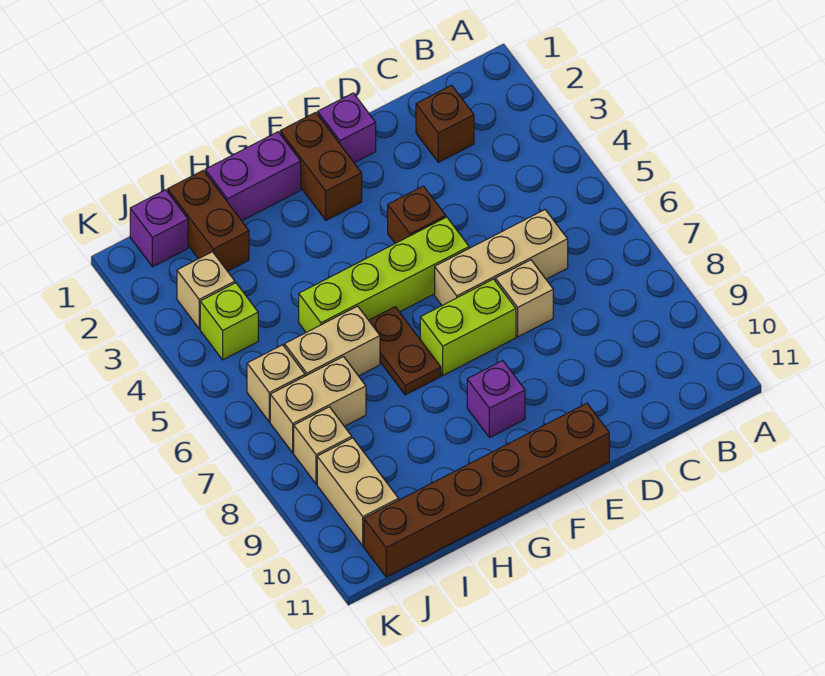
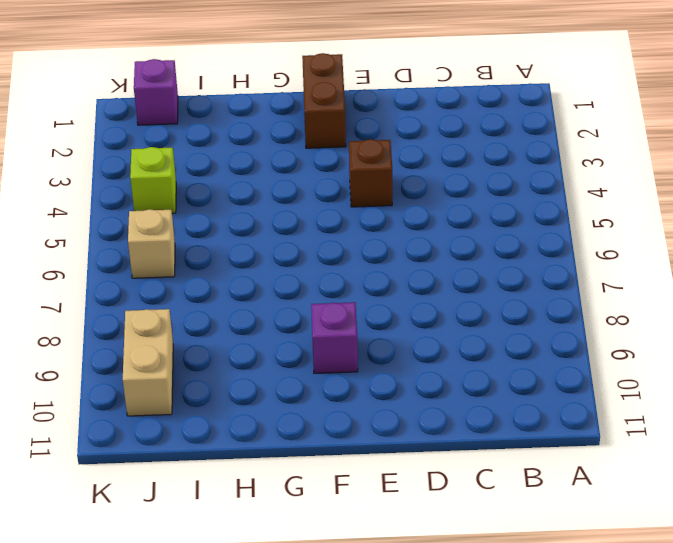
none -> brown 1x1 brick [416,85,474,162]
none -> tan 1x3 brick [435,210,568,305]
none -> tan 1x1 brick [495,260,553,337]

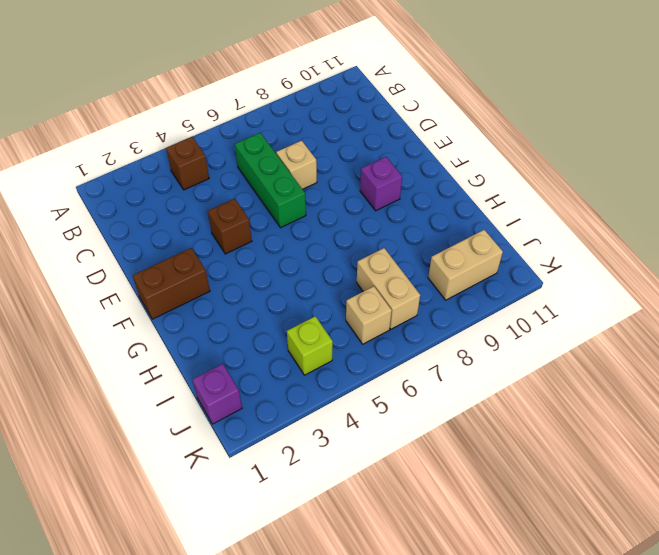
brown 1x1 brick [166,137,209,190] -> brown 1x1 brick moved to [416,85,474,162]
green 1x3 brick [235,133,306,228] -> tan 1x3 brick [435,210,568,305]
none -> purple 1x1 brick [318,93,376,163]
none -> lime 1x4 brick [299,217,469,332]
none -> lime 1x2 brick [420,279,516,375]

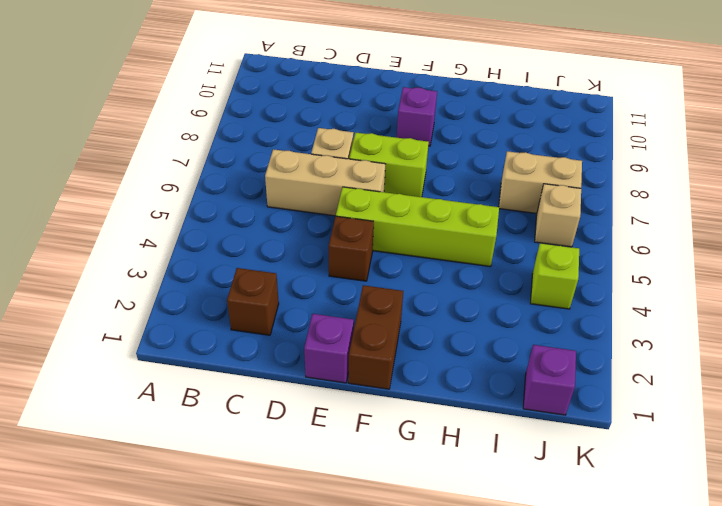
none -> brown 1x6 brick [364,403,609,577]
none -> purple 1x2 brick [205,132,301,221]
none -> brown 1x2 plate [369,307,441,395]

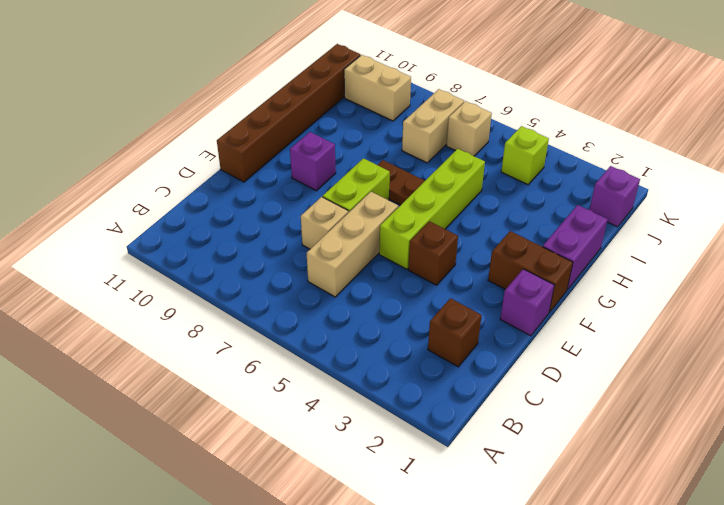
none -> tan 1x2 brick [285,306,380,376]
none -> brown 1x2 brick [168,170,249,271]
none -> tan 1x1 brick [177,252,235,329]

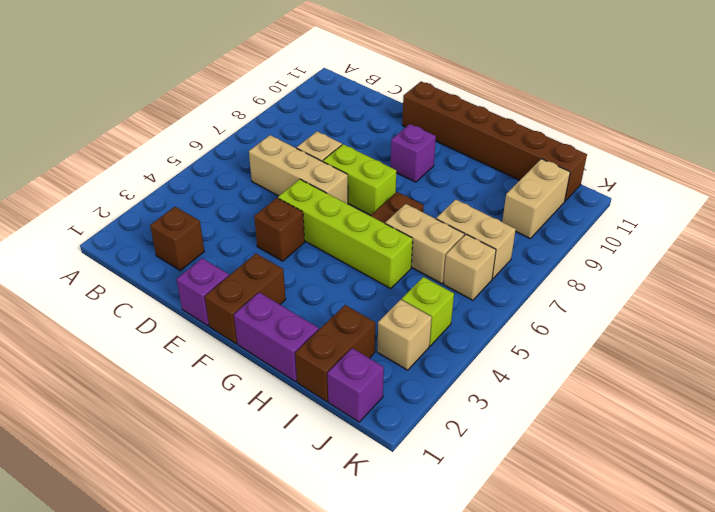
none -> tan 1x1 brick [294,407,352,484]

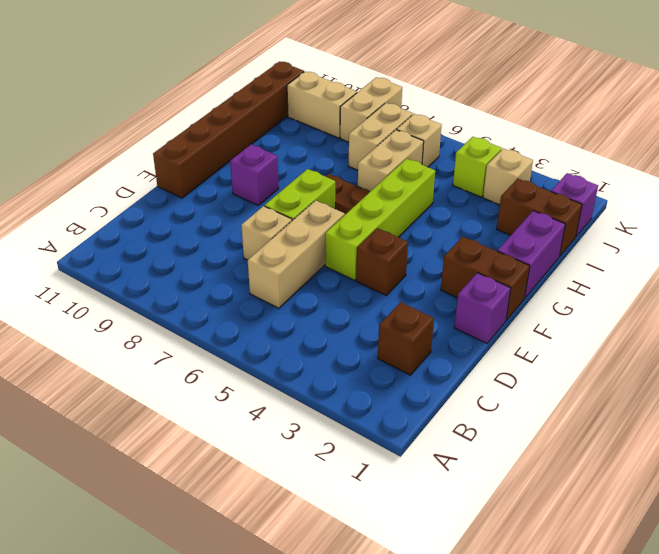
tan 1x2 brick [340,77,402,142] -> tan 1x1 brick [294,407,352,484]

